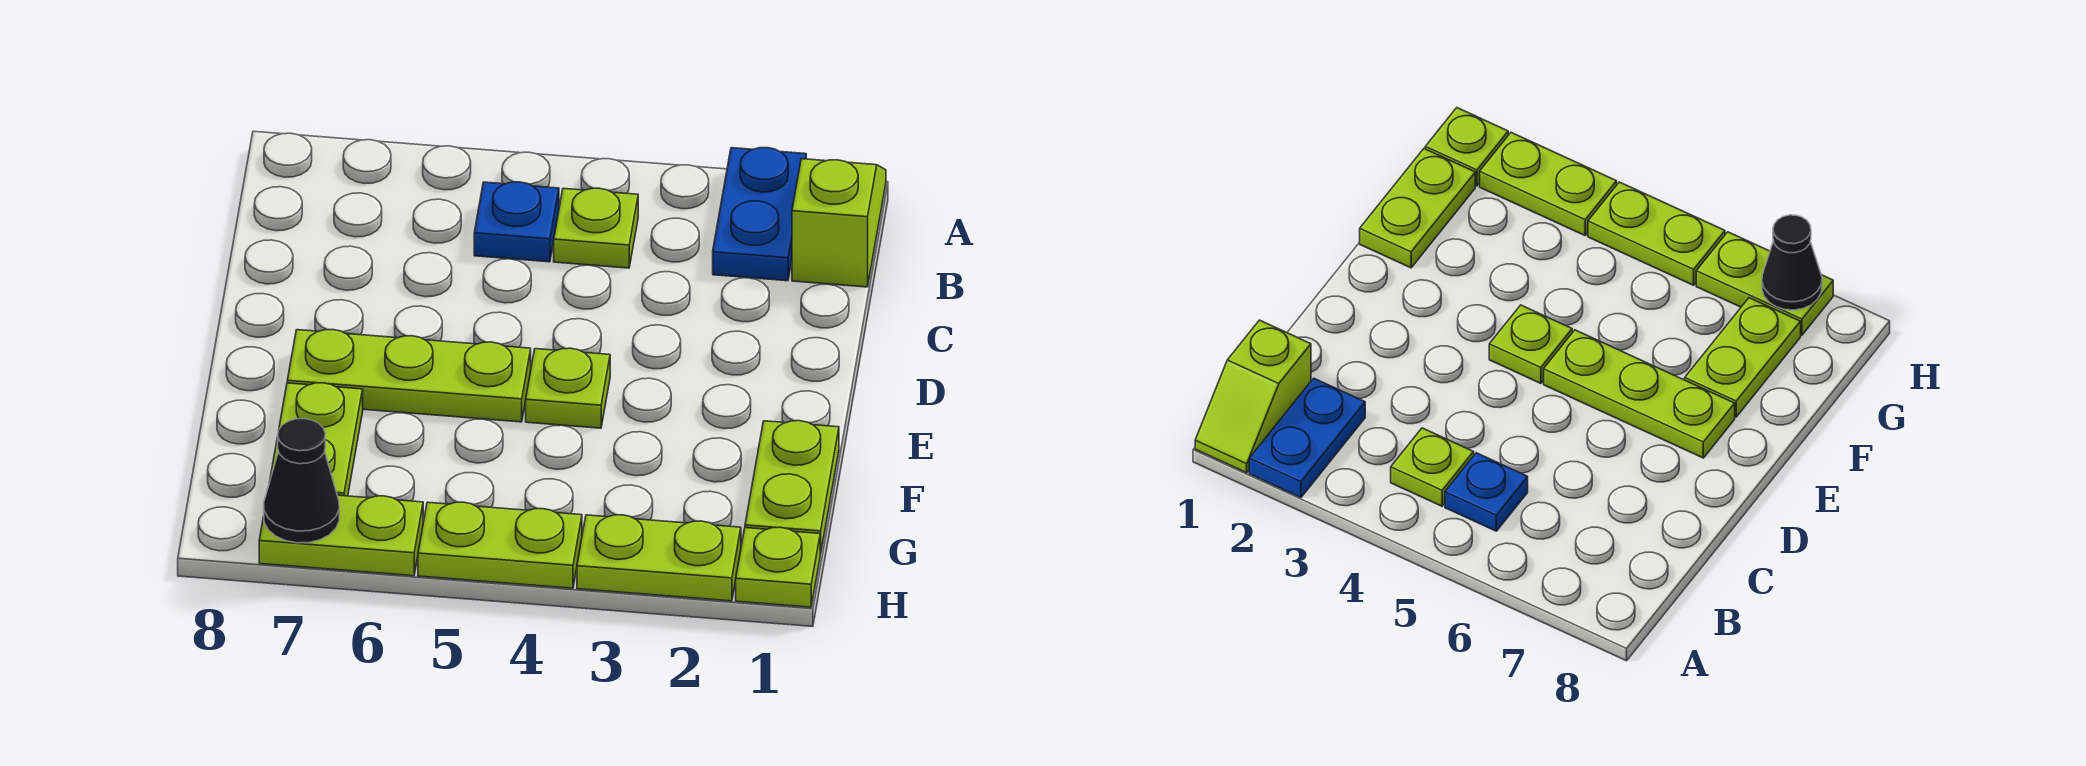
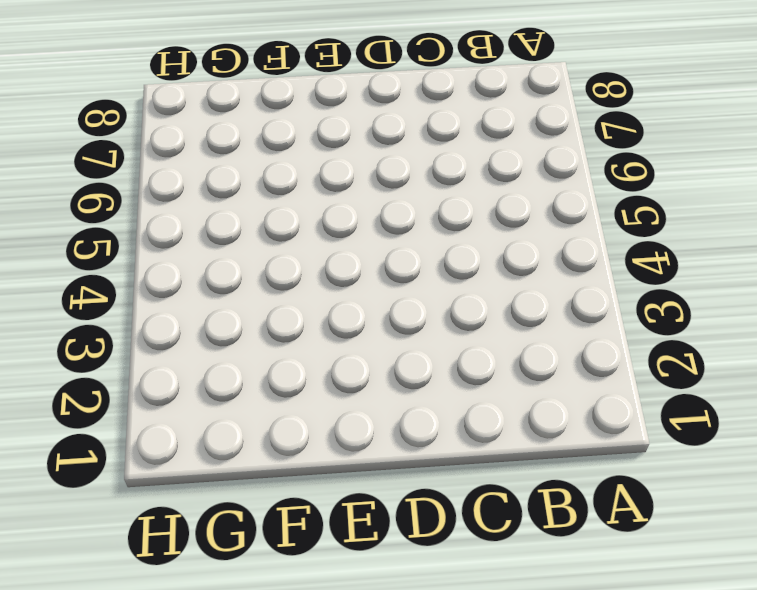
none -> lime 1x2 slope [792,159,886,287]
none -> blue 1x2 plate [713,148,806,281]
none -> lime 1x1 plate [554,188,638,268]

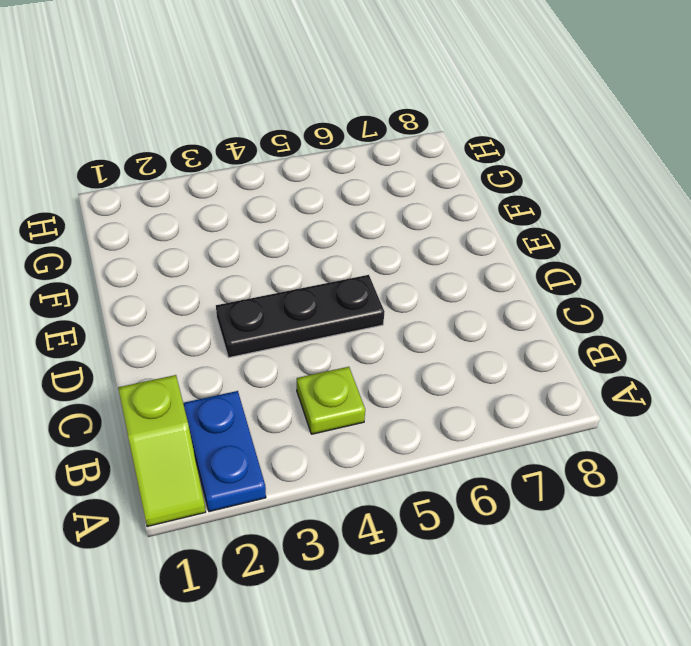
black 1x3 plate [216,275,384,358] -> none
none -> blue 1x1 plate [474,182,559,262]
none -> lime 1x1 plate [526,348,610,428]
none -> lime 1x3 plate [287,329,531,422]

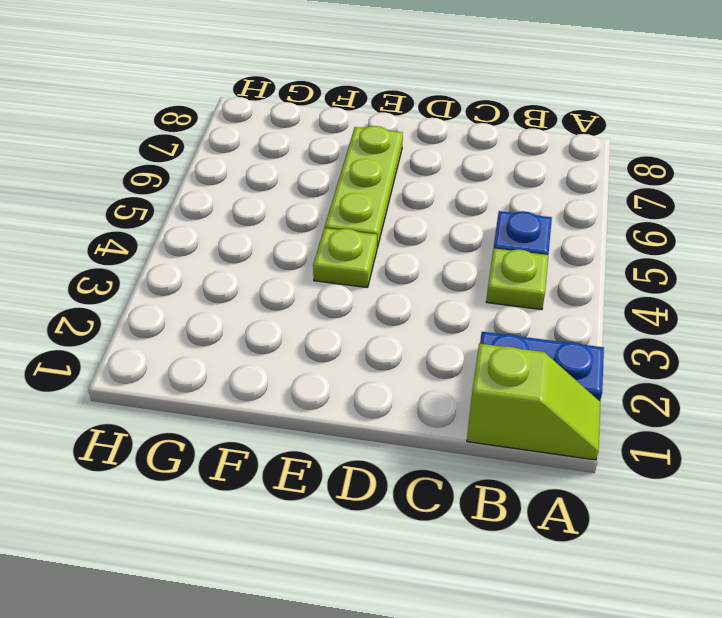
none -> lime 1x2 plate [745,421,839,554]
none -> lime 1x2 plate [270,383,363,496]
none -> lime 1x1 plate [736,527,820,607]

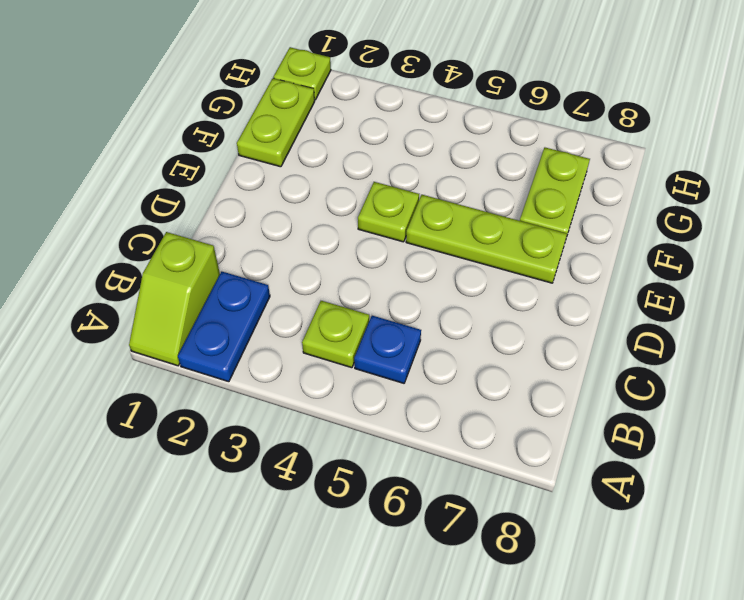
none -> lime 1x2 plate [577,515,741,601]
none -> lime 1x2 plate [418,502,582,588]
none -> lime 1x2 plate [259,495,423,576]

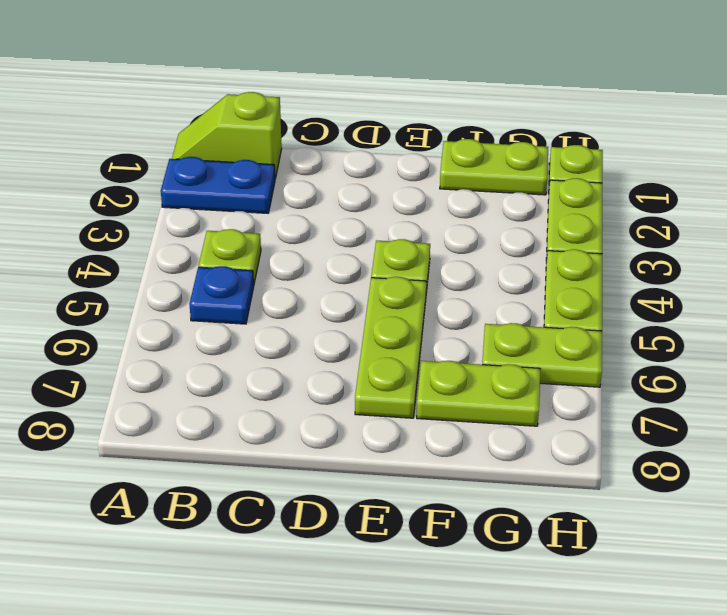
lime 1x2 plate [482,323,602,387] -> lime 1x2 plate turned to [259,495,423,576]
none -> black 1x1 cone [264,419,339,543]

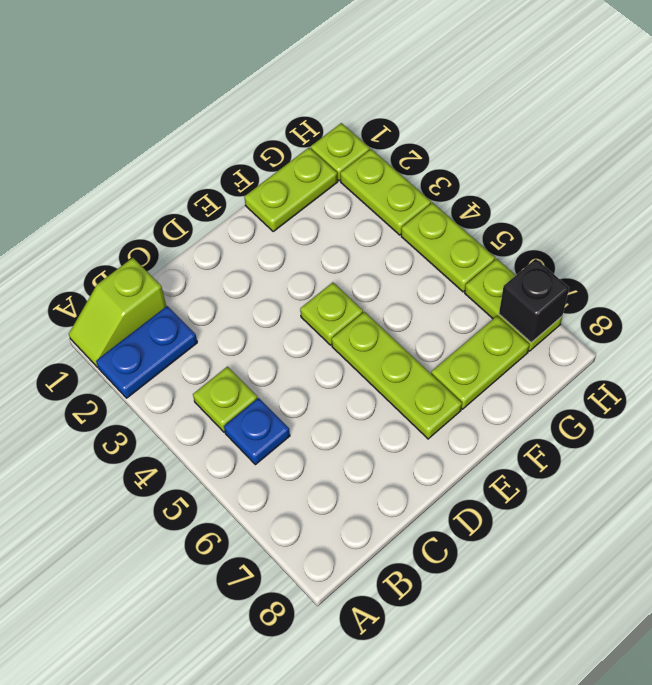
black 1x1 brick [499,259,569,343] -> black 1x1 cone [264,419,339,543]

